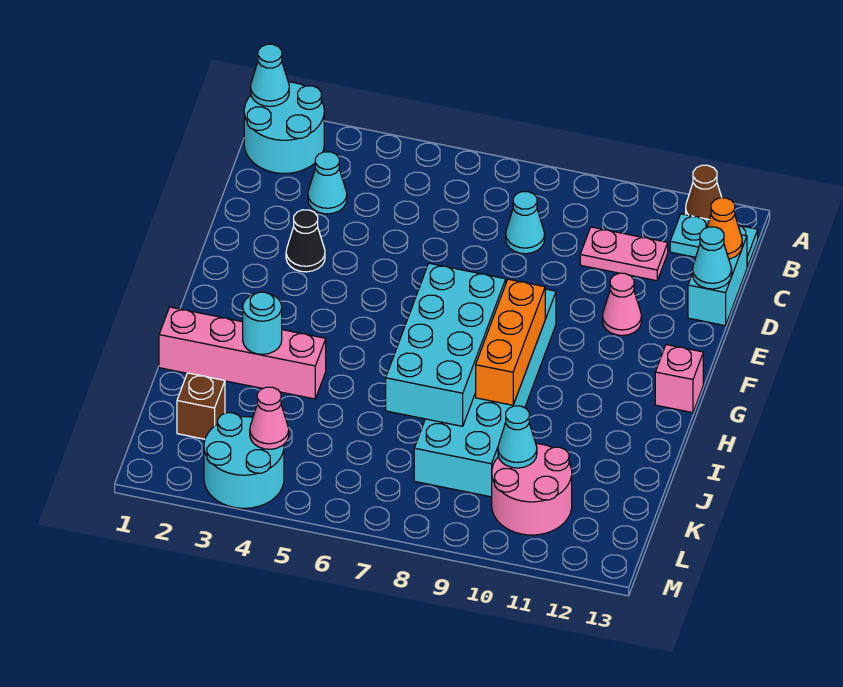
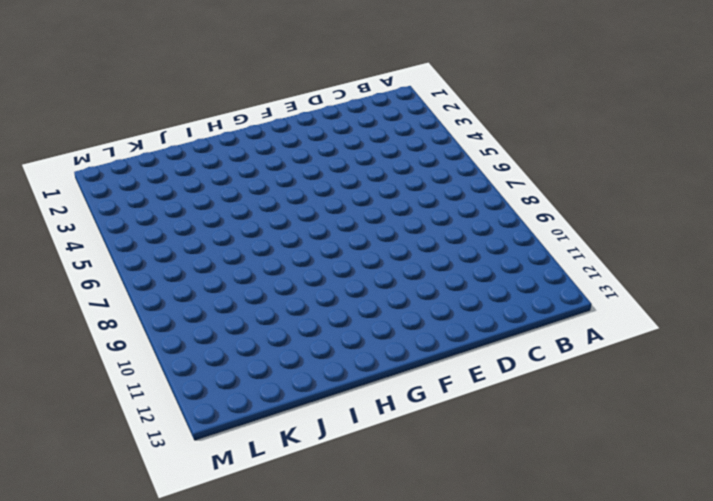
none -> cyan 2x2 round brick [244,82,324,173]
none -> brown 1x1 cone [686,165,722,219]
none -> cyan 1x2 plate [670,214,758,267]

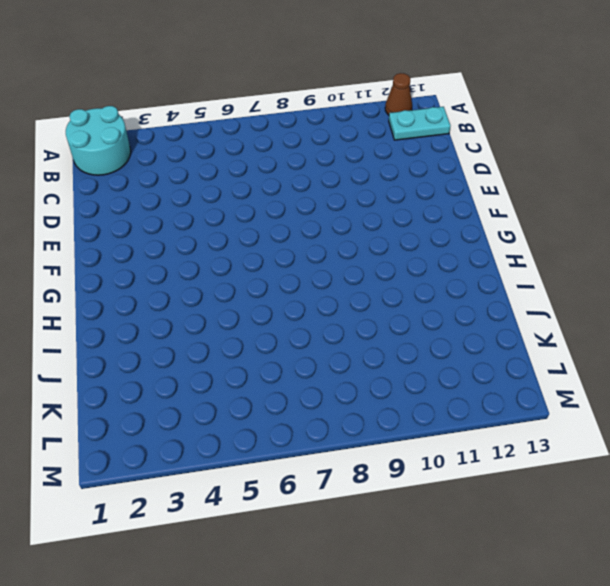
none -> cyan 1x1 cone [308,152,347,214]
none -> cyan 1x1 cone [506,192,545,254]
none -> pink 1x2 plate [580,227,668,281]

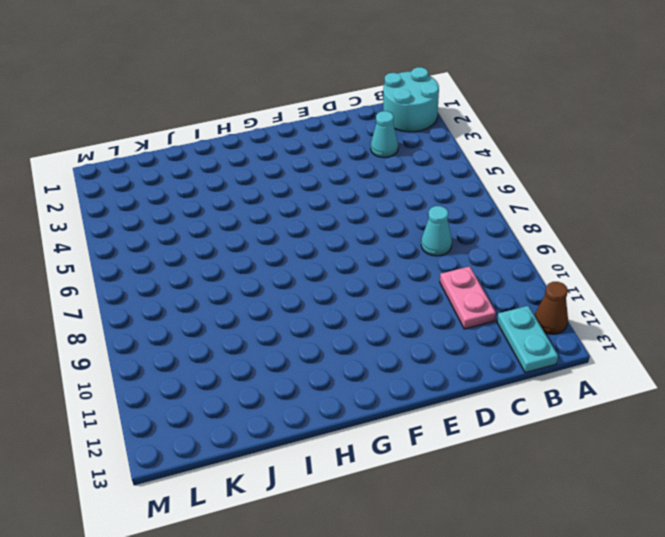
none -> cyan 1x2 brick [688,235,747,326]
none -> black 1x1 cone [286,210,325,272]
none -> pink 1x1 cone [603,273,642,336]

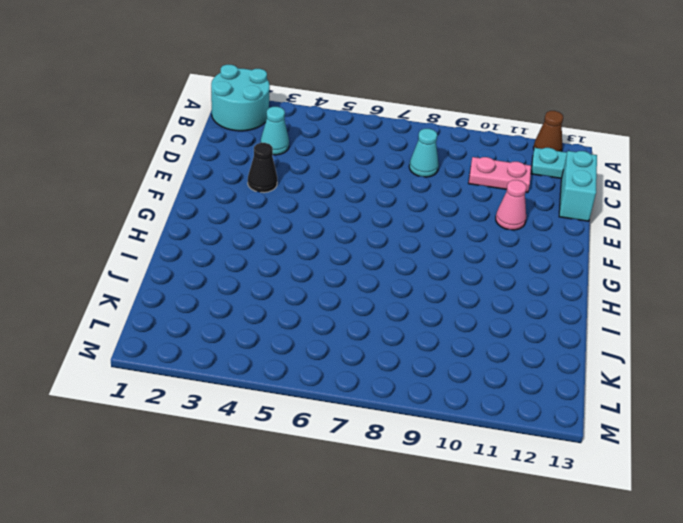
none -> cyan 2x6 brick [414,281,556,497]
none -> pink 1x1 brick [655,345,703,413]
none -> pink 1x4 brick [159,307,326,399]

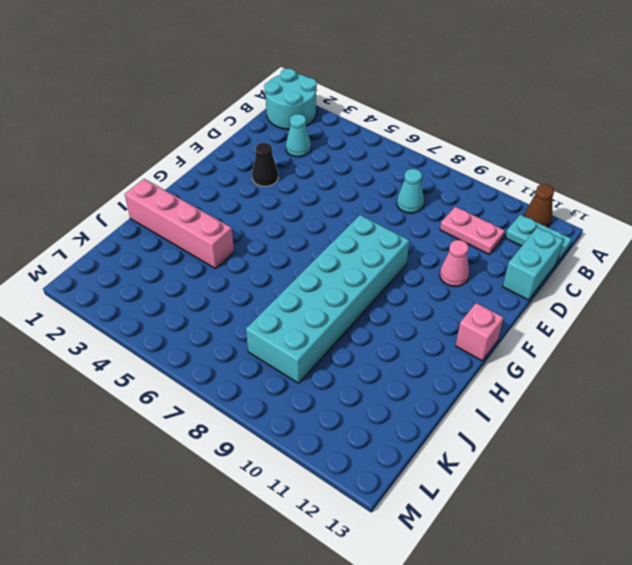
none -> brown 1x1 brick [177,373,225,439]
none -> pink 2x2 round brick [492,443,572,535]
none -> cyan 2x2 round brick [204,413,284,508]

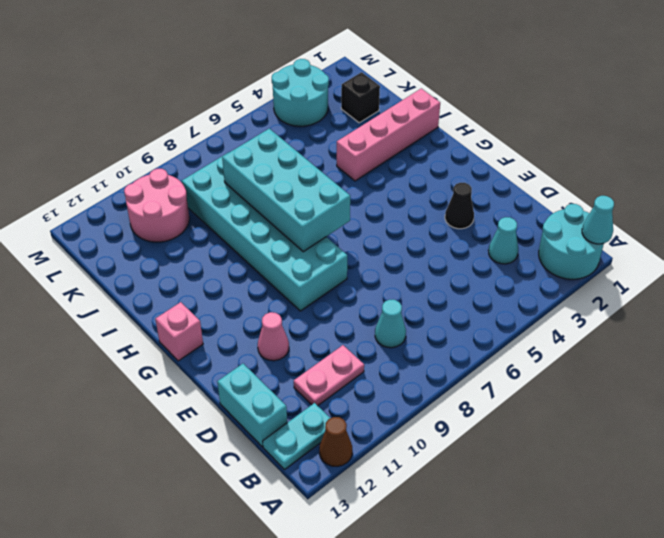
black 1x1 brick [341,72,380,123] -> brown 1x1 brick [177,373,225,439]
none -> orange 1x1 cone [707,198,742,259]
none -> cyan 1x1 cone [693,227,732,289]
none -> orange 1x3 brick [476,279,545,405]

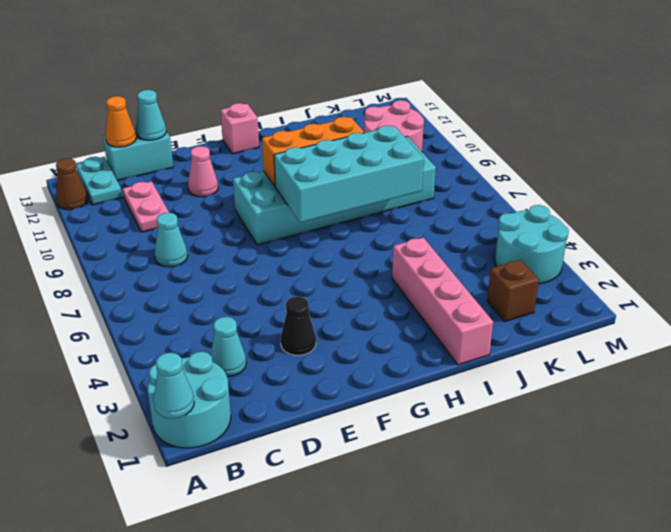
none -> cyan 1x1 round brick [243,292,282,354]
none -> cyan 1x1 cone [498,406,537,468]
none -> pink 1x1 cone [250,387,289,449]

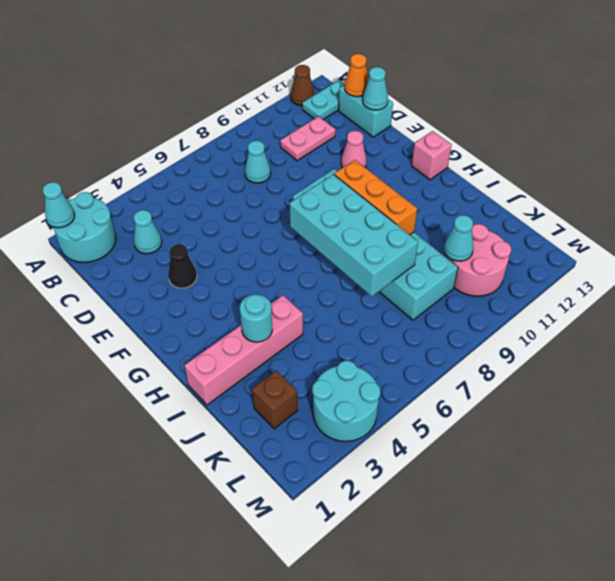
none -> pink 1x1 cone [250,387,289,449]

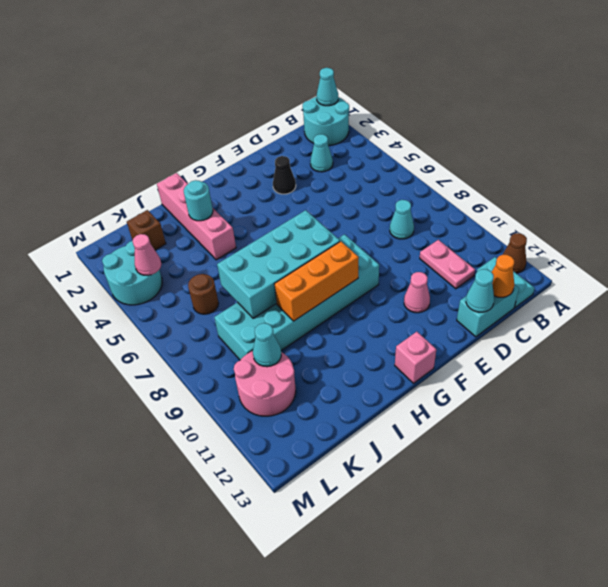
brown 1x1 round brick [188,274,219,314] -> none

